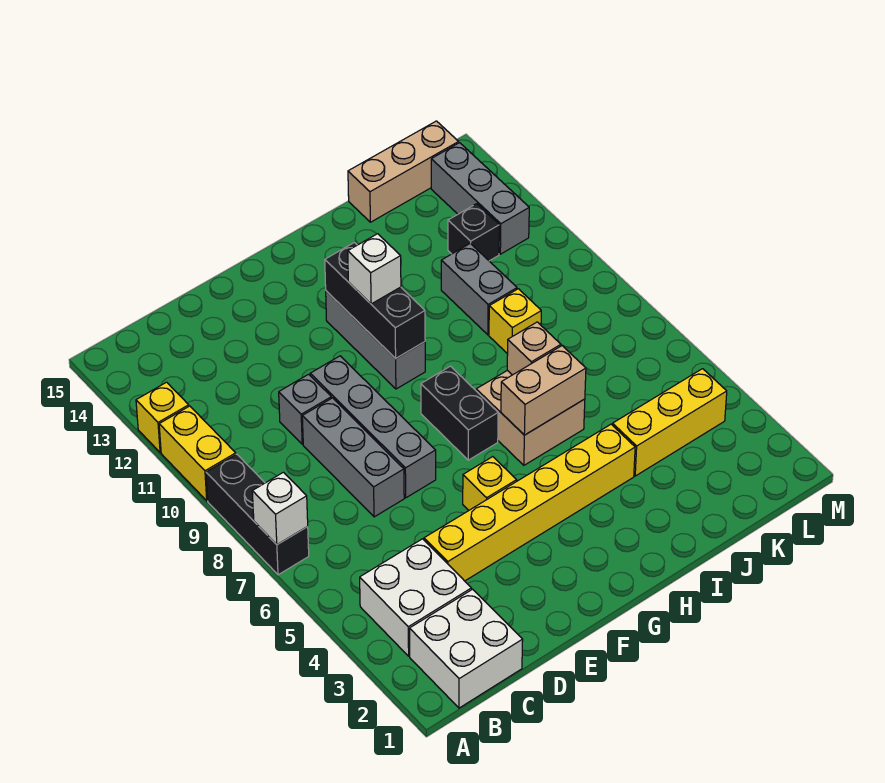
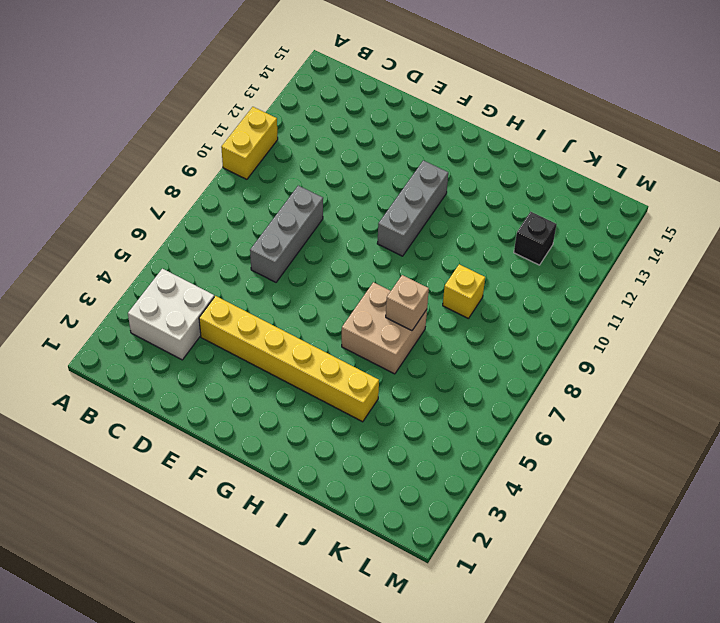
none -> black 1x3 brick [206,454,309,575]
none -> yellow 1x1 brick [136,382,189,453]
none -> white 2x2 brick [410,589,523,708]

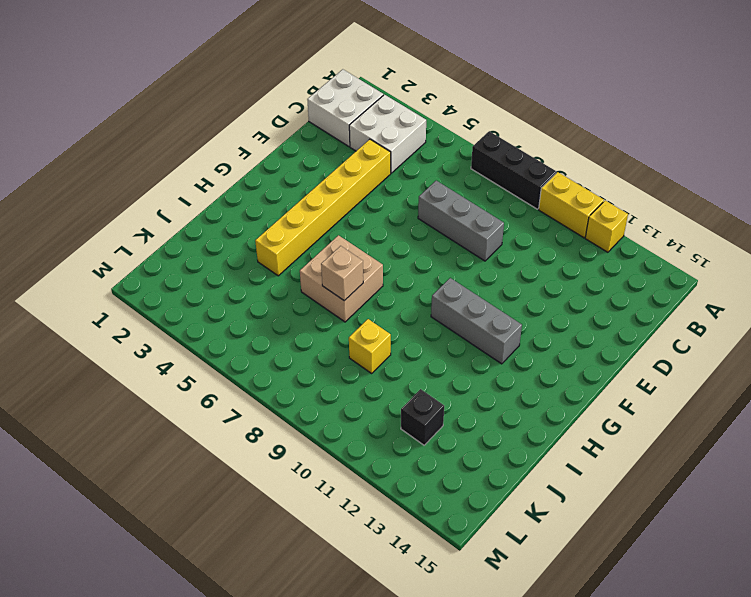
none -> grey 1x1 brick [279,374,331,444]
none -> grey 1x4 brick [310,356,436,498]
none -> yellow 1x1 brick [463,457,517,510]

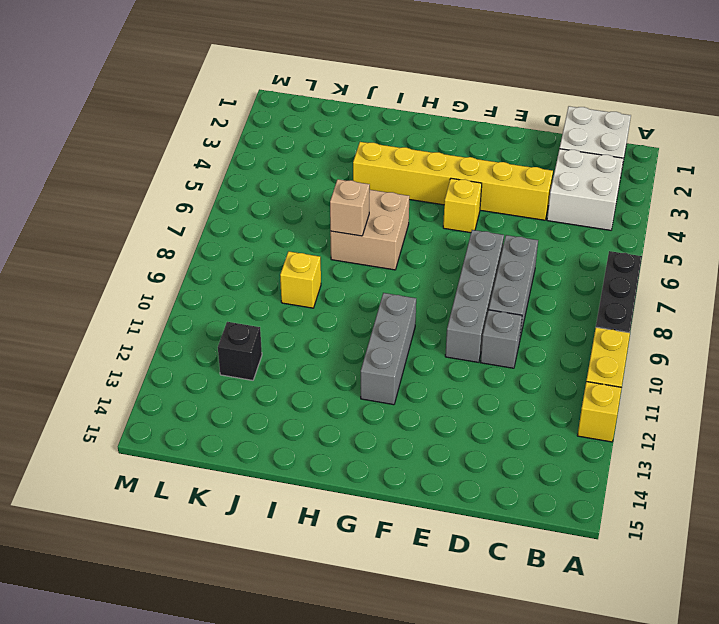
none -> black 1x2 brick [421,366,498,460]
none -> yellow 1x3 brick [613,369,727,476]
none -> grey 1x2 brick [441,243,517,335]

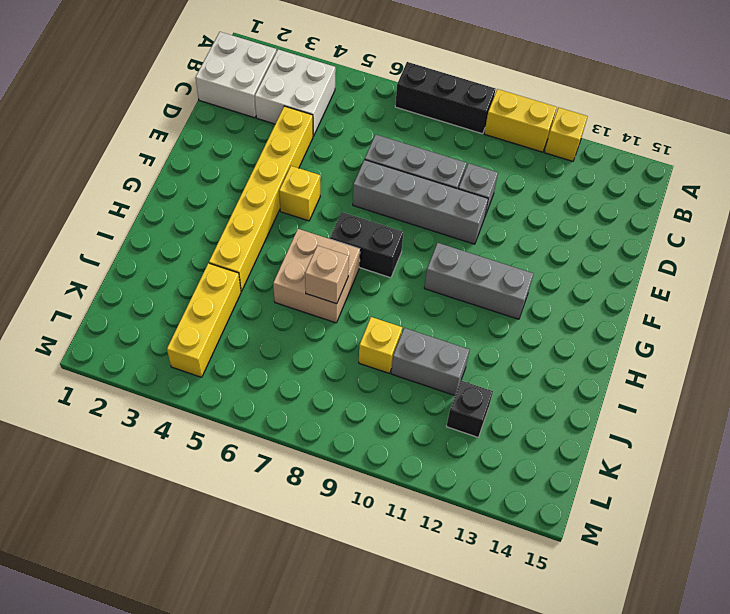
none -> tan 1x3 brick [348,121,459,222]
none -> grey 1x3 brick [431,143,529,254]
none -> white 1x1 brick [252,472,308,545]

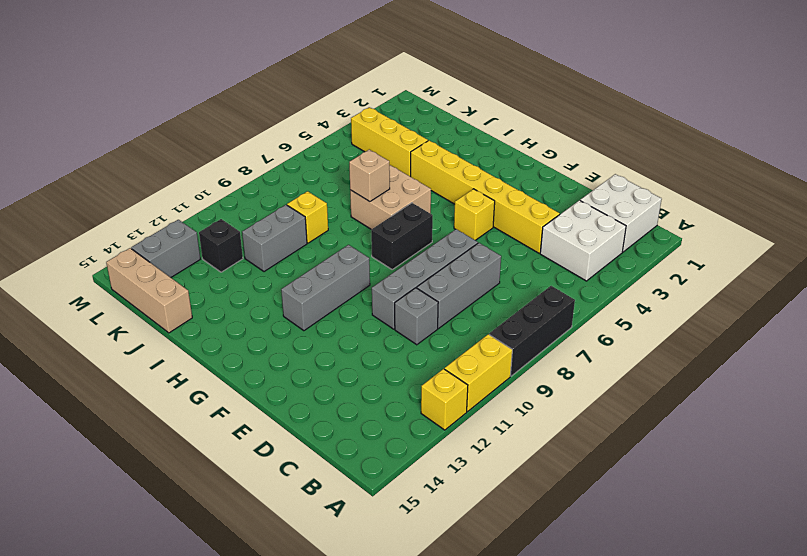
grey 1x2 brick [131,220,200,277] -> grey 1x3 brick [431,143,529,254]
none -> white 1x1 brick [252,472,308,545]
none -> black 1x3 brick [325,243,425,359]
none -> tan 1x2 brick [501,346,586,435]

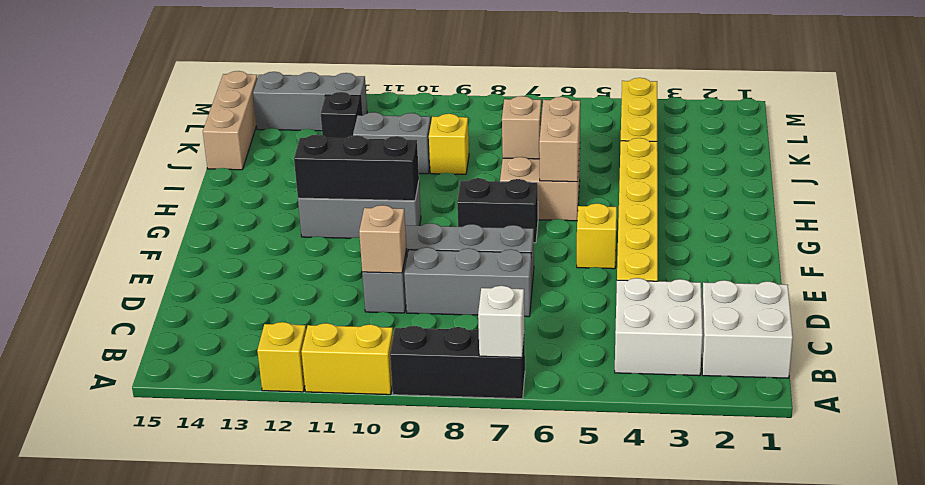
tan 1x1 brick [359,205,406,273] -> none
none -> white 1x1 brick [348,234,401,304]

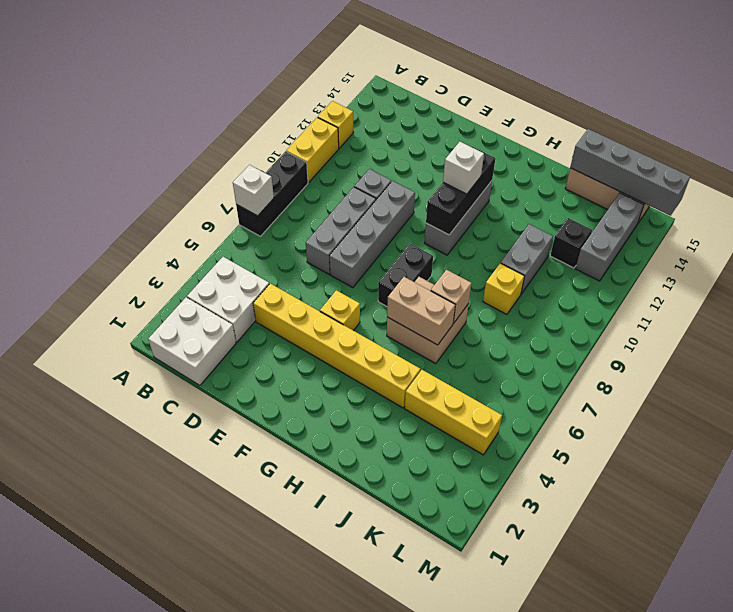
grey 1x4 brick [570,129,690,216] -> none

